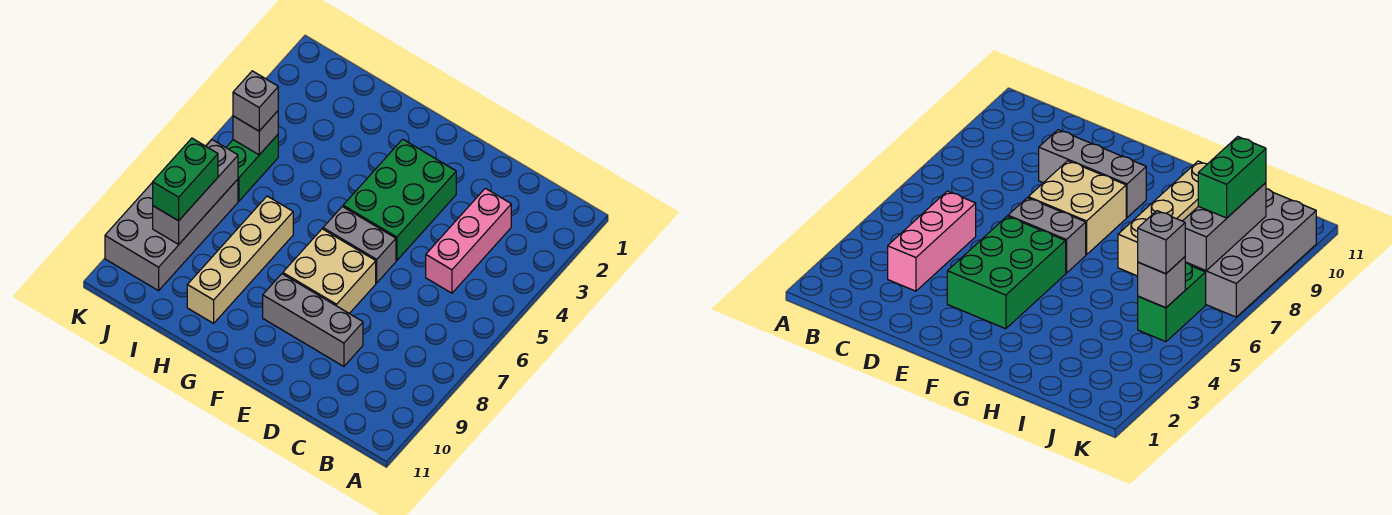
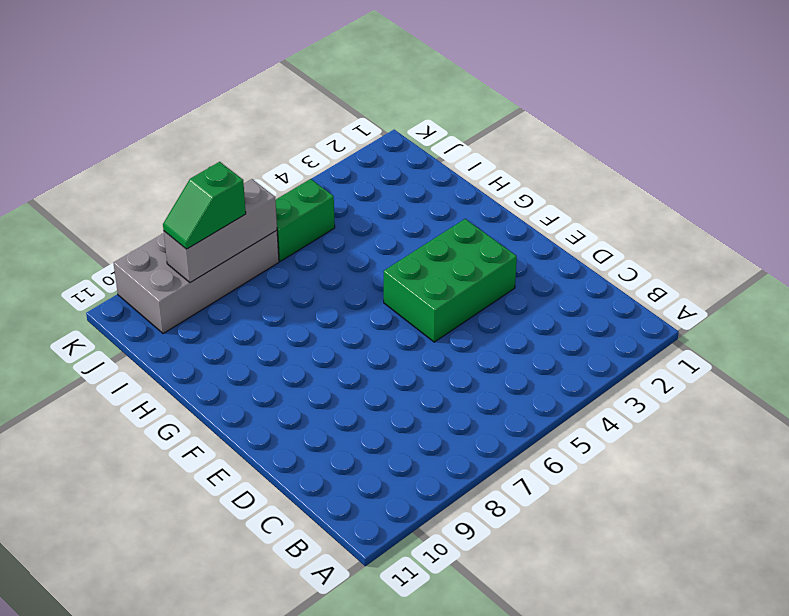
green 1x2 slope [163,162,246,249] -> green 1x2 brick [153,138,218,221]
none -> pink 1x3 brick [426,188,511,293]
none -> grey 1x3 brick [263,274,363,366]
none -> grey 1x2 brick [323,206,396,283]

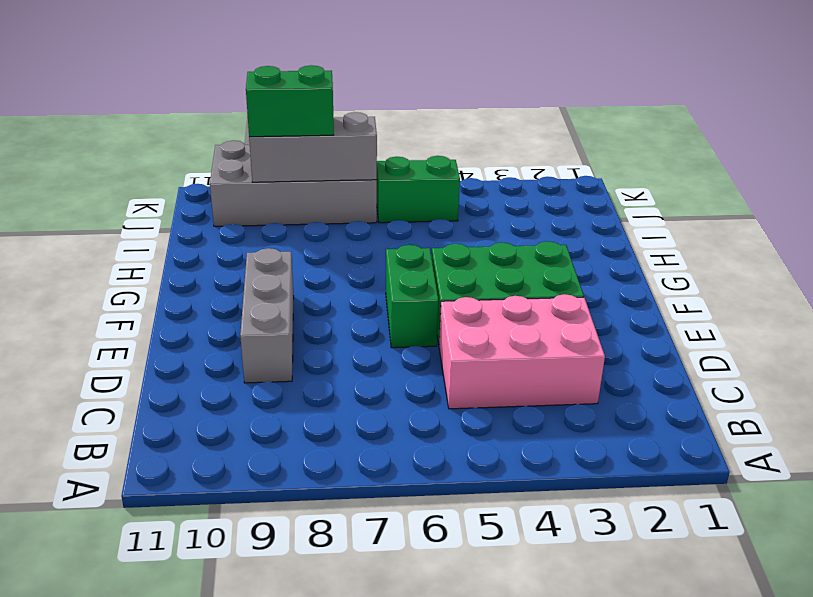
pink 2x3 brick [439,294,605,409] -> pink 1x3 brick [426,188,511,293]
green 1x2 brick [386,245,438,348] -> grey 1x2 brick [323,206,396,283]
none -> tan 2x2 brick [283,229,376,314]
none -> tan 1x4 brick [187,196,293,323]
none -> grey 1x1 brick [233,111,278,155]

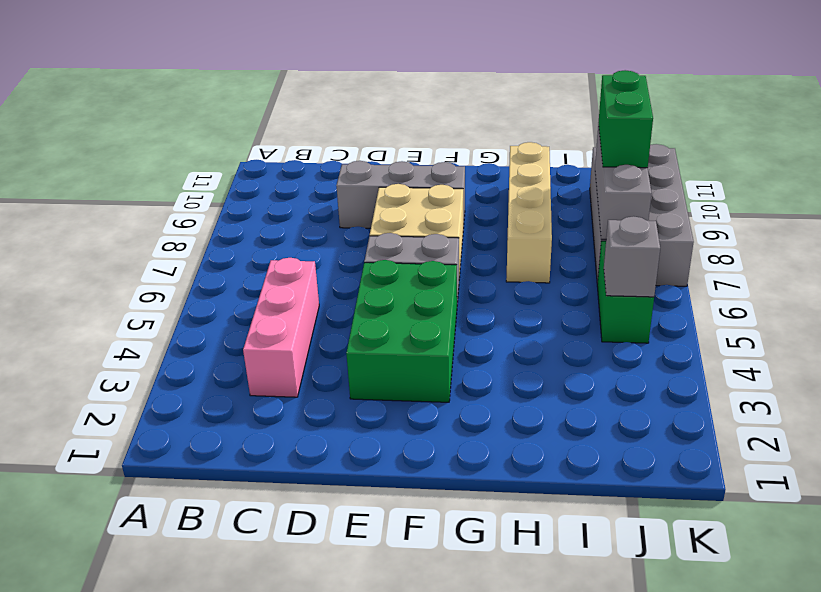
none -> grey 1x1 brick [233,71,278,131]

